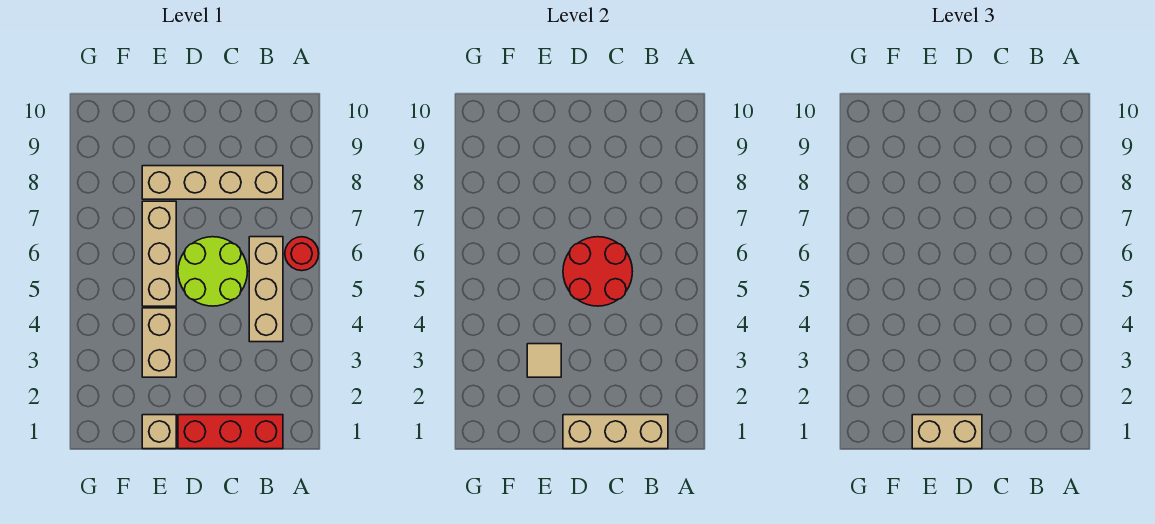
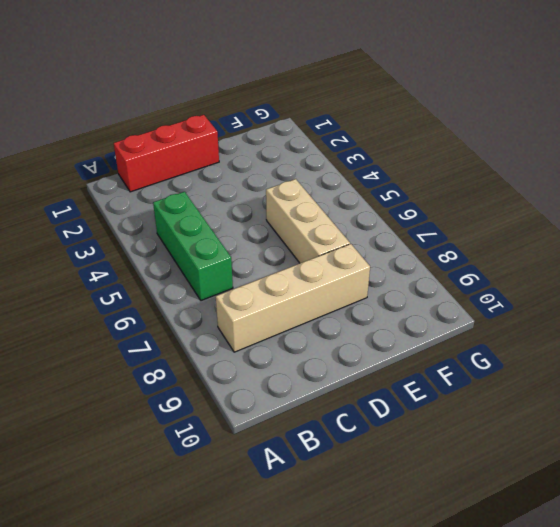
green 1x3 brick [153,192,233,301] -> tan 1x3 brick [249,237,283,342]
none -> red 1x1 round brick [285,237,319,271]
none -> lime 2x2 round brick [178,237,247,306]
none -> tan 1x1 brick [142,415,176,449]

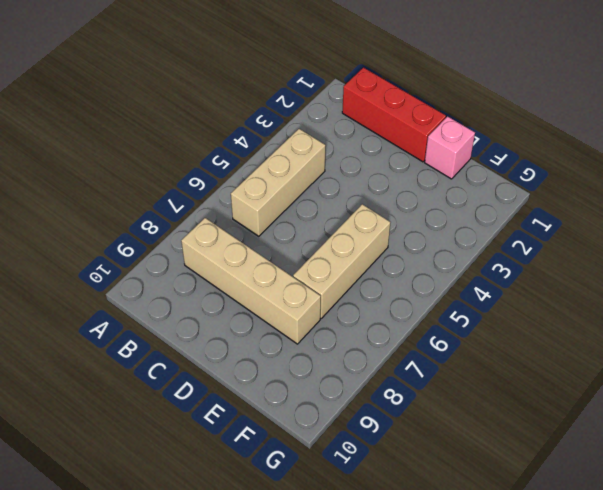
pink 1x1 brick [425,116,475,179] -> tan 1x1 brick [142,415,176,449]
none -> red 1x1 round brick [285,237,319,271]
none -> lime 2x2 round brick [178,237,247,306]
none -> tan 1x2 brick [142,308,176,377]

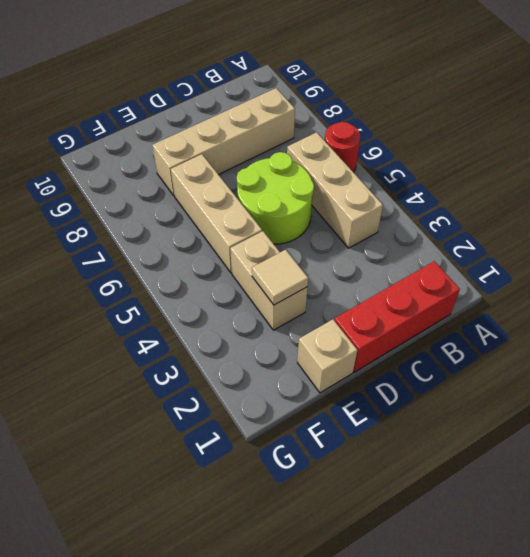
none -> tan 1x3 brick [563,415,668,449]
none -> red 2x2 round brick [563,237,632,306]
none -> tan 1x2 brick [912,415,982,449]

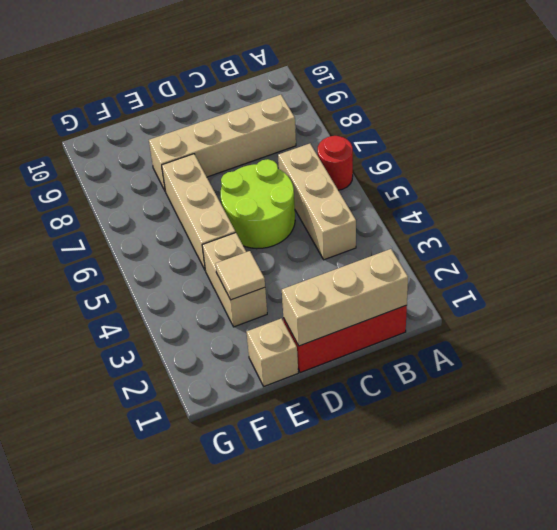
none -> red 2x2 round brick [563,237,632,306]
none -> tan 1x2 brick [912,415,982,449]

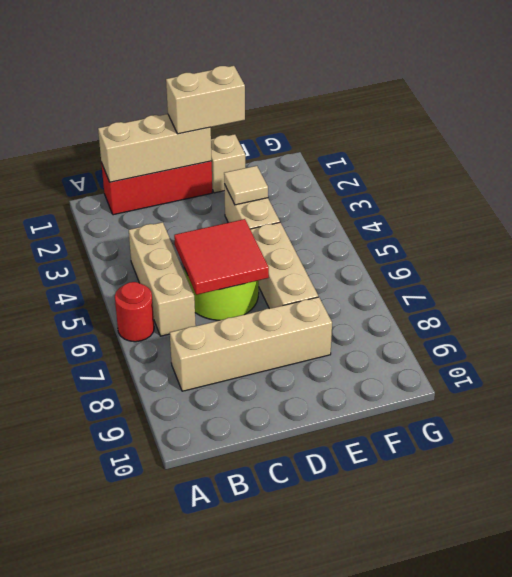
red 2x2 tile [174,219,269,295] -> red 2x2 round brick [563,237,632,306]

